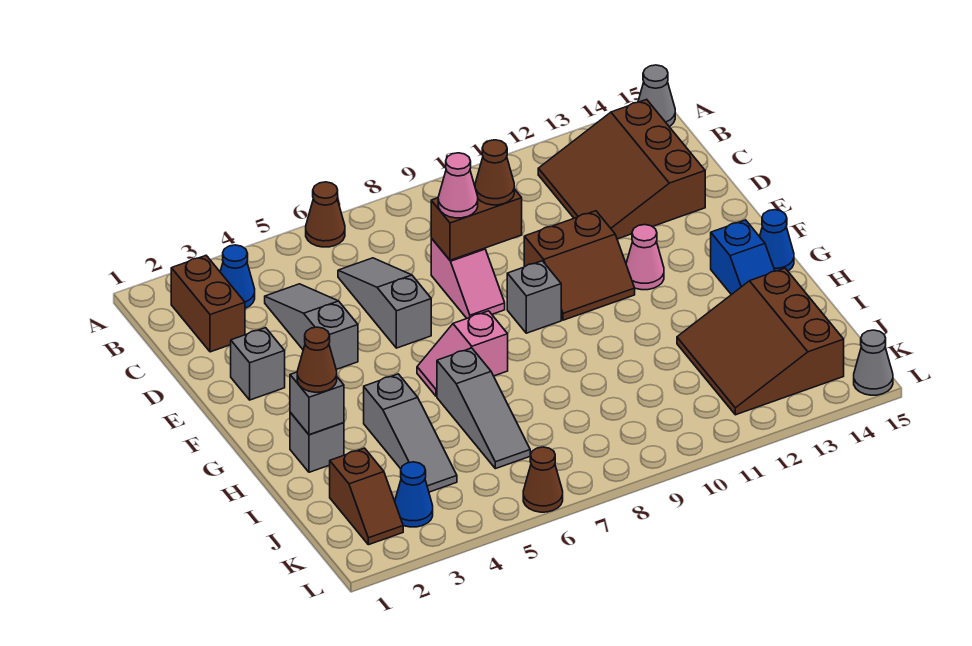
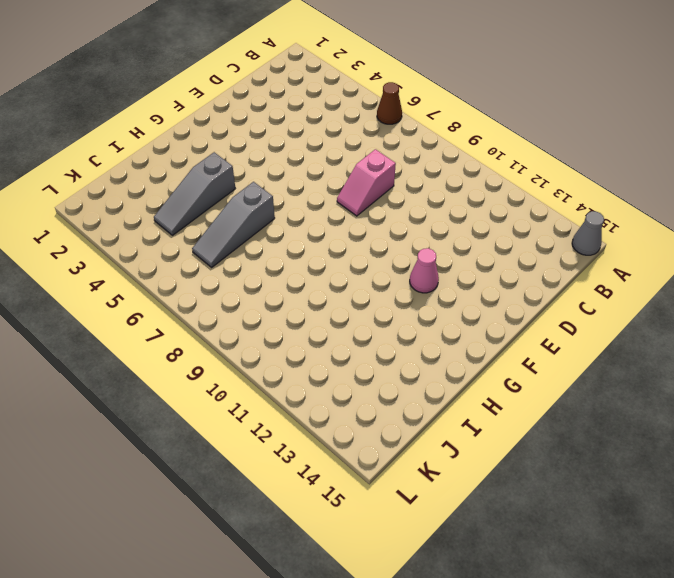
none -> brown 1x2 brick [171,256,245,352]
none -> blue 1x1 cone [220,245,255,308]
none -> brown 3x3 slope [538,99,705,239]

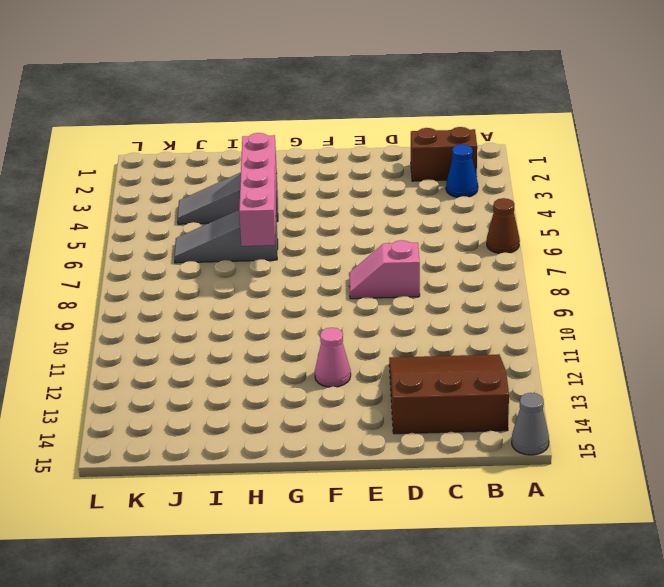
pink 1x4 brick [239,133,277,246] -> none
none -> grey 1x3 slope [265,284,358,369]
none -> grey 1x3 slope [338,258,431,348]
none -> grey 1x1 brick [231,328,285,400]

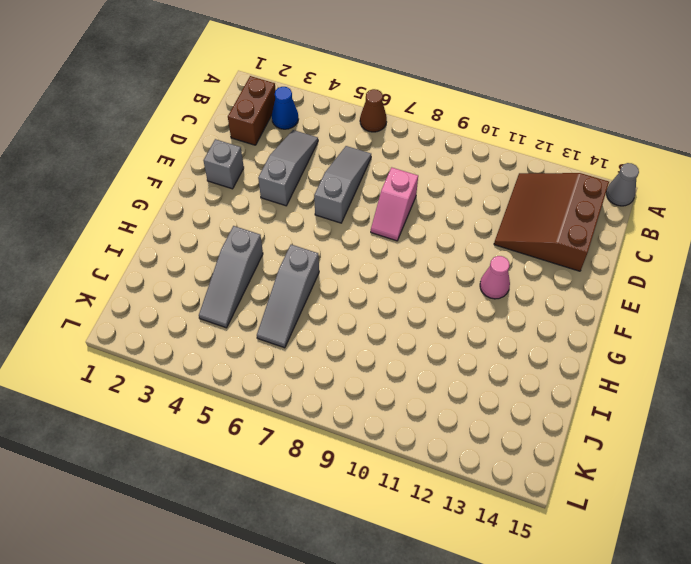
none -> brown 2x2 slope [524,211,635,320]
none -> grey 1x1 brick [507,261,561,333]
none -> pink 1x2 slope [417,311,508,396]

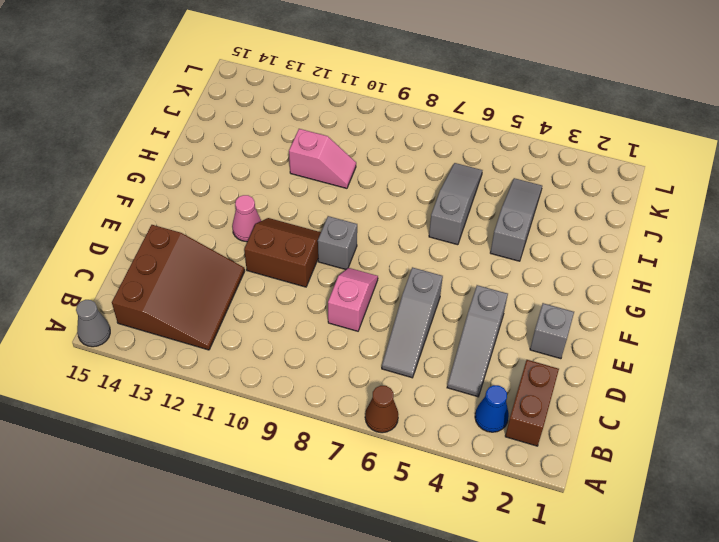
pink 1x2 slope [289,129,356,188] -> pink 1x2 slope moved to [417,311,508,396]
none -> blue 1x2 slope [711,220,775,295]
none -> blue 1x1 cone [760,210,794,271]
none -> grey 1x1 brick [290,413,344,472]

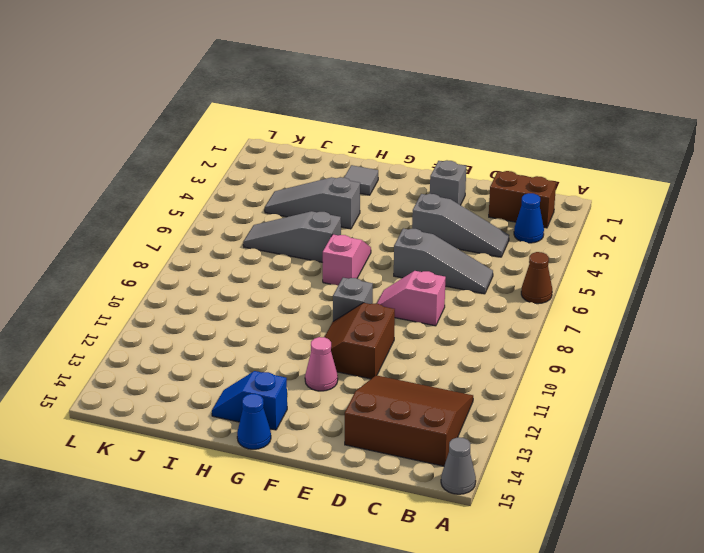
grey 1x1 tile [344,165,378,195] -> grey 1x1 brick [290,413,344,472]
none -> brown 3x3 slope [677,268,844,415]
none -> brown 1x2 slope [330,448,403,545]
none -> blue 1x1 cone [395,462,433,527]

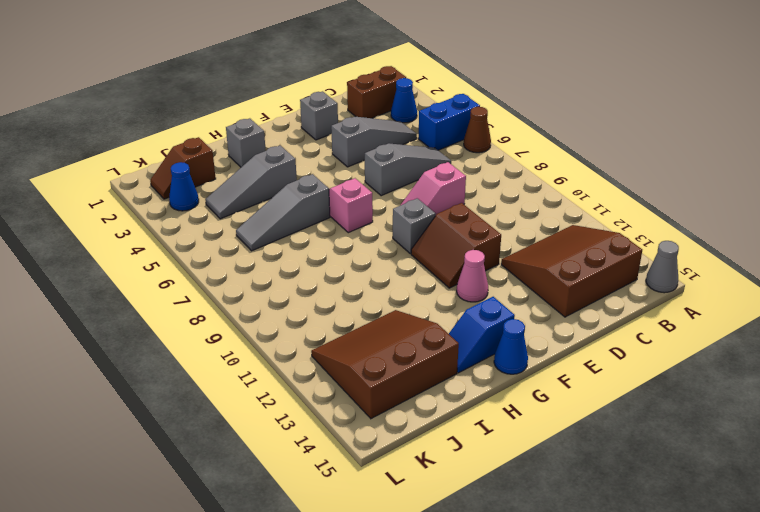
blue 1x2 brick [418,94,480,150] -> none
none -> brown 1x1 cone [523,447,563,512]
none -> grey 1x1 cone [854,330,893,395]
none -> brown 1x2 brick [431,189,522,260]

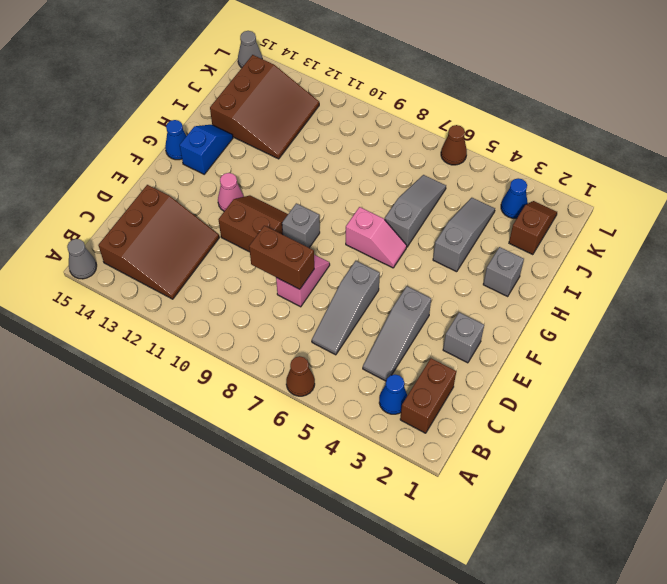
none -> grey 1x1 brick [290,372,344,435]
none -> pink 1x1 cone [438,153,478,218]
none -> brown 1x1 cone [475,140,514,205]

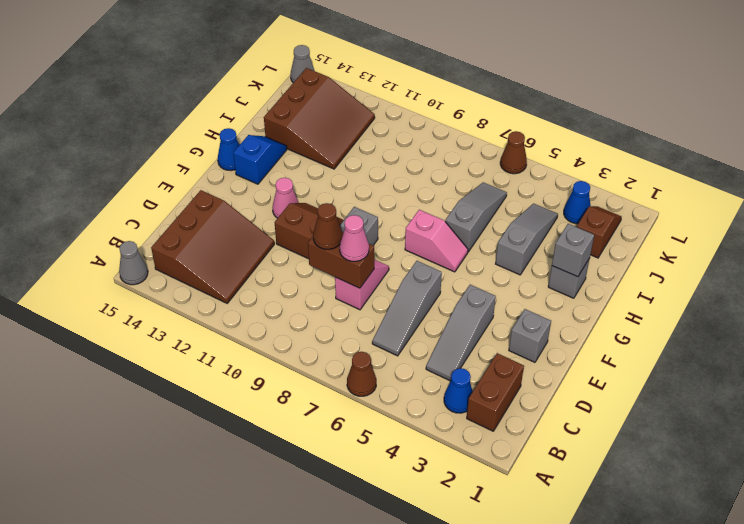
none -> brown 1x1 cone [297,327,337,392]

